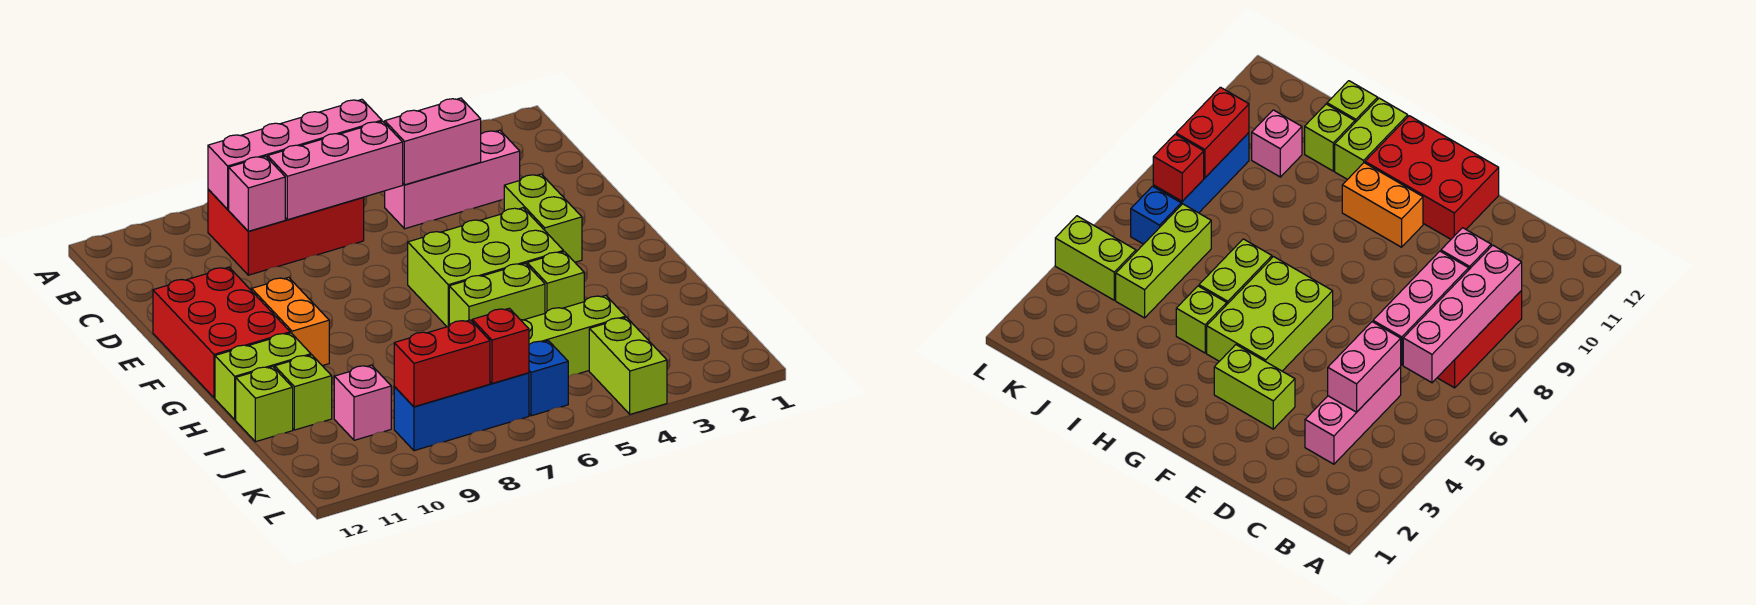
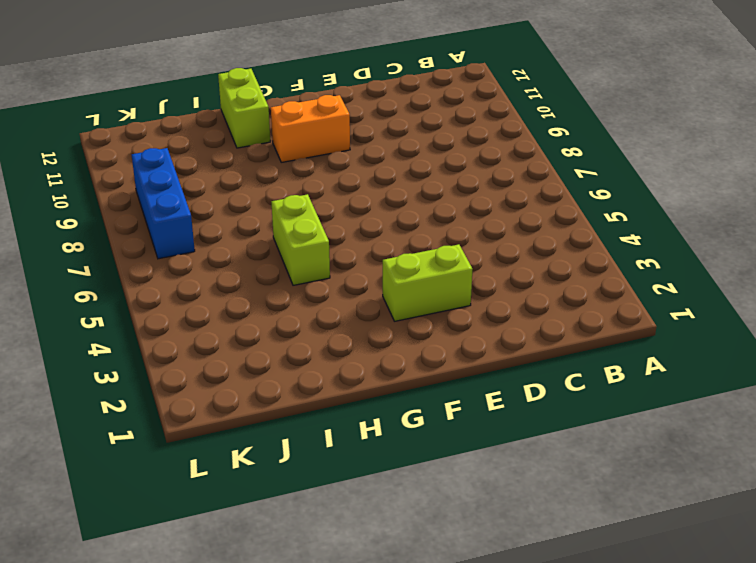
none -> red 2x3 brick [208,189,364,275]
none -> pink 1x3 brick [385,130,520,229]
none -> red 2x3 brick [153,267,290,398]

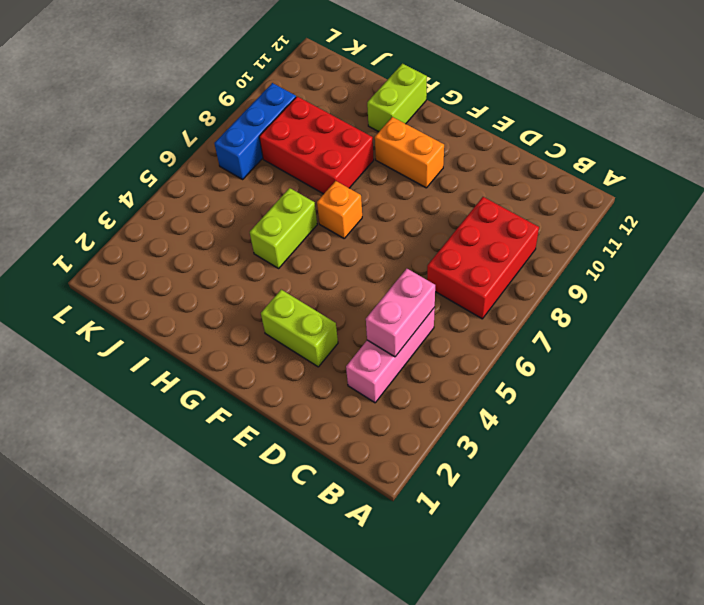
orange 1x1 brick [317,181,362,238] -> none
red 2x3 brick [259,96,374,194] -> red 2x3 brick moved to [153,267,290,398]
none -> lime 2x3 brick [408,208,563,327]
none -> lime 1x1 brick [527,252,584,313]
none -> lime 1x1 brick [275,355,332,430]

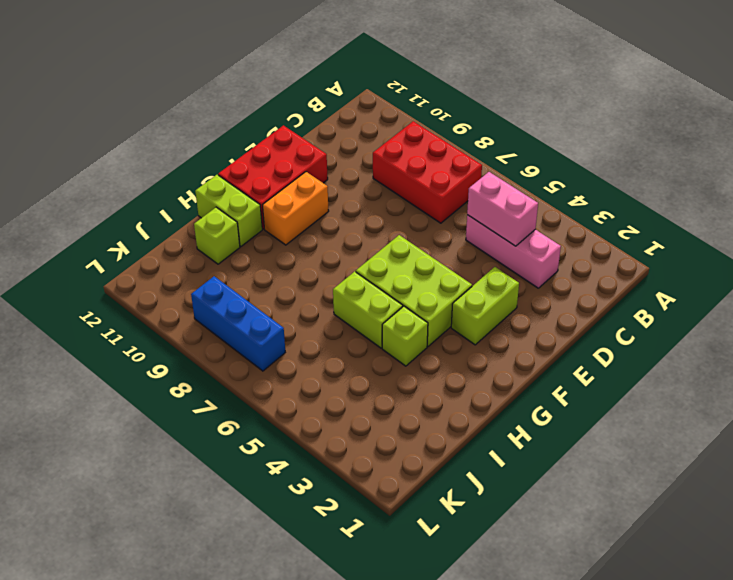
none -> lime 1x1 brick [236,367,293,442]
none -> lime 1x3 brick [521,295,626,377]
none -> pink 1x1 brick [334,365,391,440]

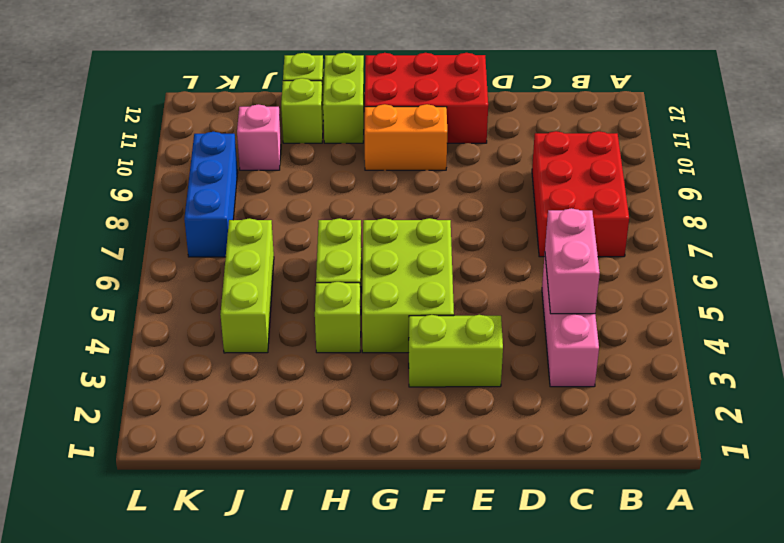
none -> lime 1x2 brick [589,317,667,414]
none -> blue 1x1 brick [529,341,568,416]
none -> pink 1x4 brick [208,99,382,209]

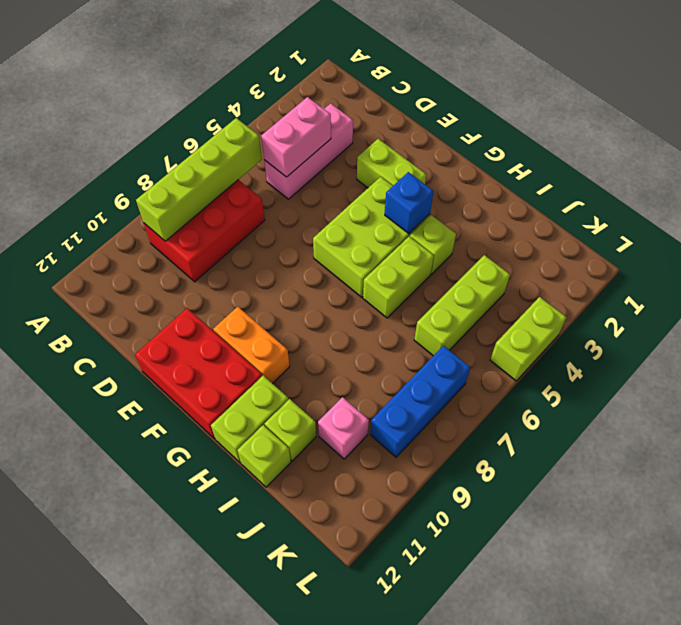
lime 1x4 brick [136,118,262,241] -> pink 1x4 brick [208,99,382,209]
blue 1x1 brick [385,172,434,234] -> blue 1x1 brick moved to [529,341,568,416]
lime 1x2 brick [490,297,567,381] -> lime 1x2 brick turned to [589,317,667,414]
none -> pink 1x3 brick [268,121,403,220]
none -> pink 1x1 brick [229,156,285,231]
none -> red 1x1 brick [472,308,529,383]

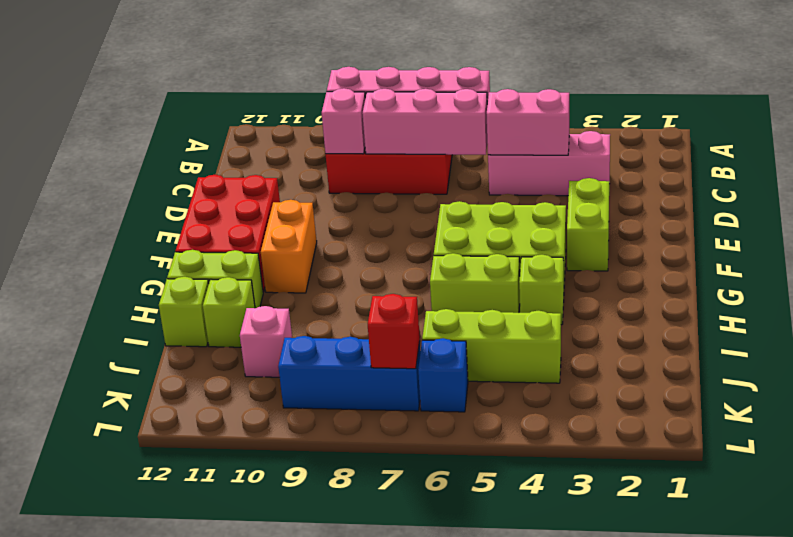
none -> lime 1x2 brick [589,317,667,414]
none -> red 1x2 brick [394,320,490,407]

